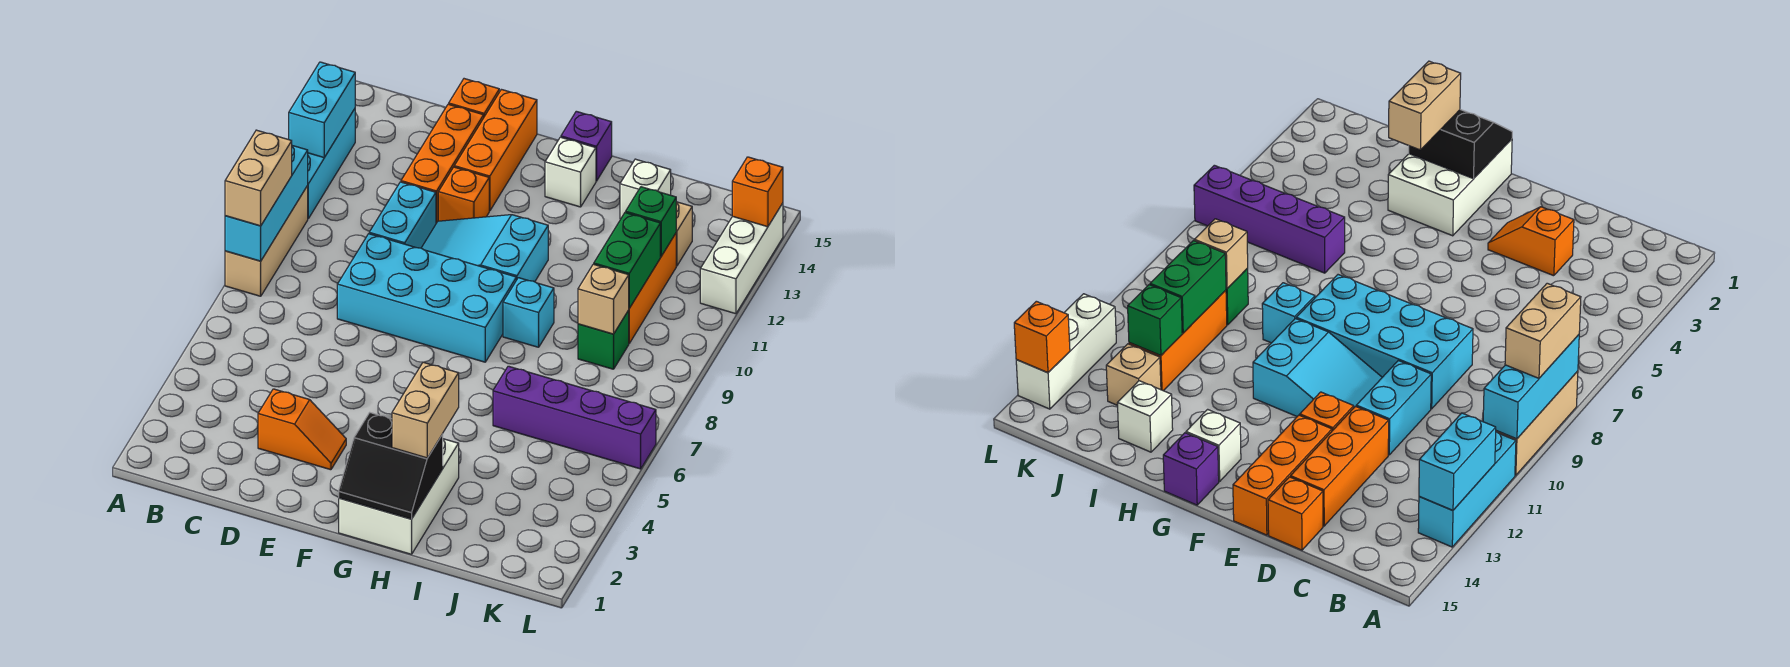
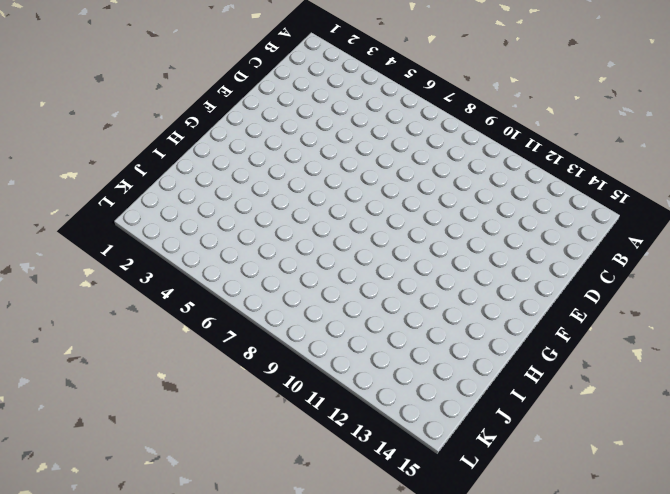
none -> tan 1x3 brick [225,186,308,296]
none -> cyan 1x3 brick [307,109,355,218]
none -> orange 1x2 slope [258,389,346,470]

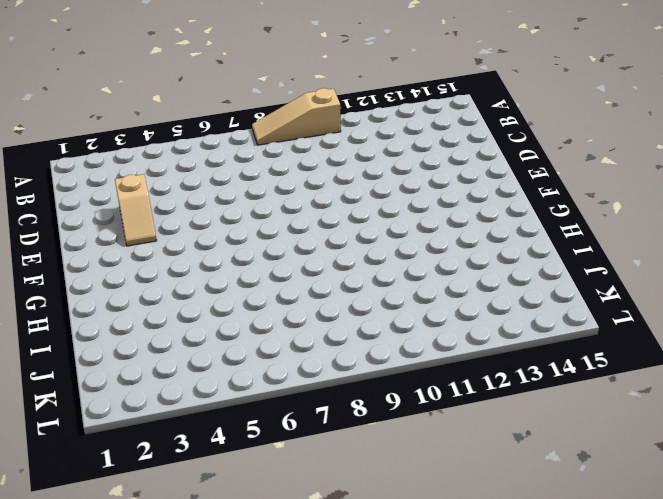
tan 1x3 slope [252,88,341,145] -> tan 1x3 brick [225,186,308,296]
tan 1x2 slope [115,174,157,246] -> orange 1x2 slope [258,389,346,470]
none -> cyan 1x3 brick [307,109,355,218]
none -> cyan 2x4 brick [337,234,516,362]
none -> cyan 1x2 brick [369,182,436,248]

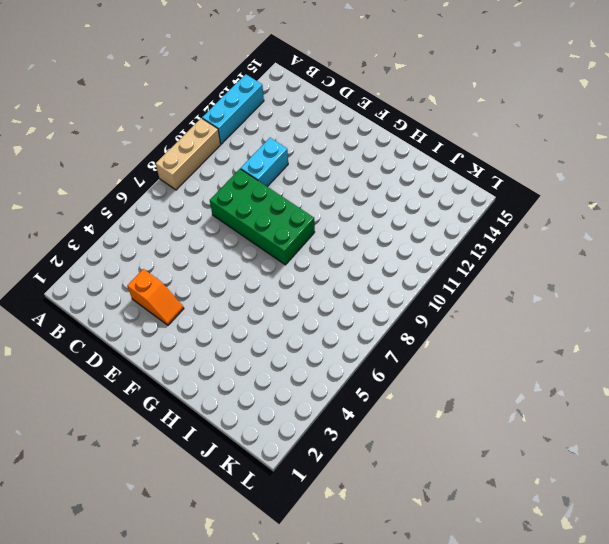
green 2x4 brick [210,169,315,265] -> cyan 2x4 brick [337,234,516,362]
none -> orange 1x3 brick [401,104,484,223]
none -> orange 1x1 brick [449,79,499,116]
none -> cyan 2x3 slope [422,215,548,282]

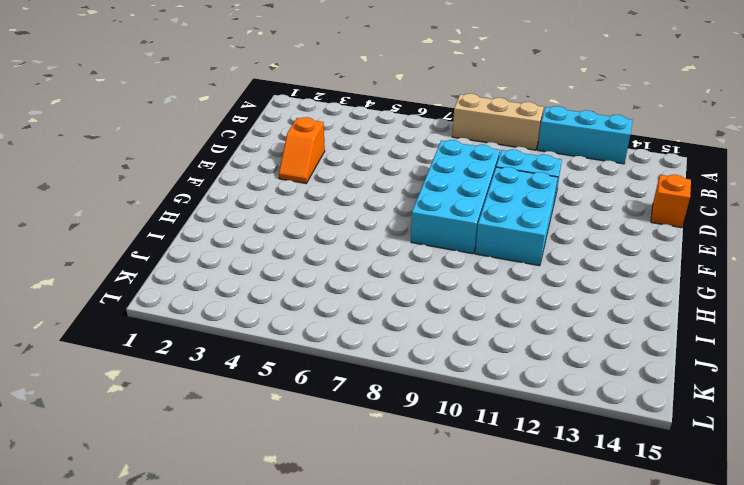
cyan 2x3 brick [475,167,558,266] -> cyan 2x3 slope [422,215,548,282]
none -> orange 1x3 brick [401,104,484,223]
none -> orange 1x1 brick [438,167,489,221]
none -> orange 1x3 brick [454,89,537,211]

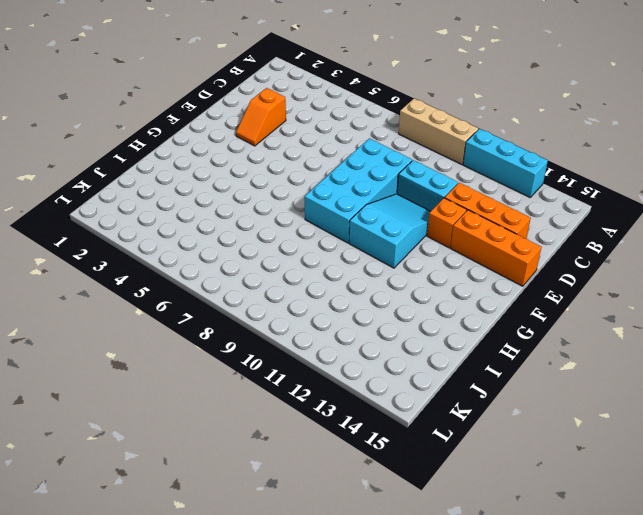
none -> orange 1x1 brick [449,79,499,116]
none -> white 2x3 brick [339,439,459,554]
none -> white 1x1 brick [545,137,596,207]

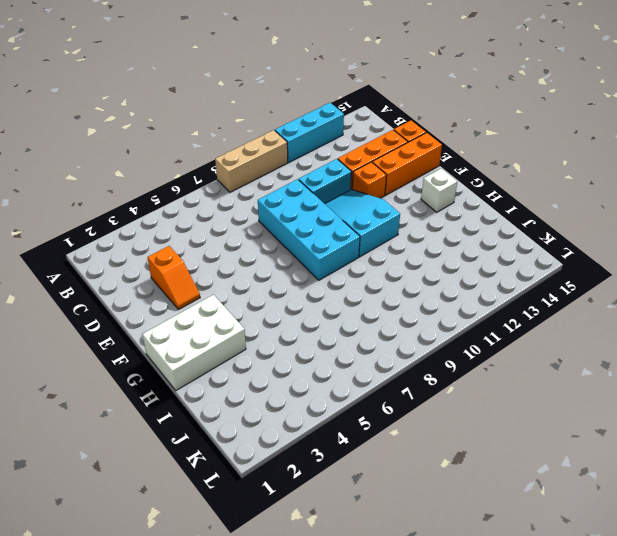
none -> purple 1x1 brick [561,111,612,181]
none -> cyan 1x1 brick [503,278,554,347]
none -> purple 1x4 brick [493,366,656,469]

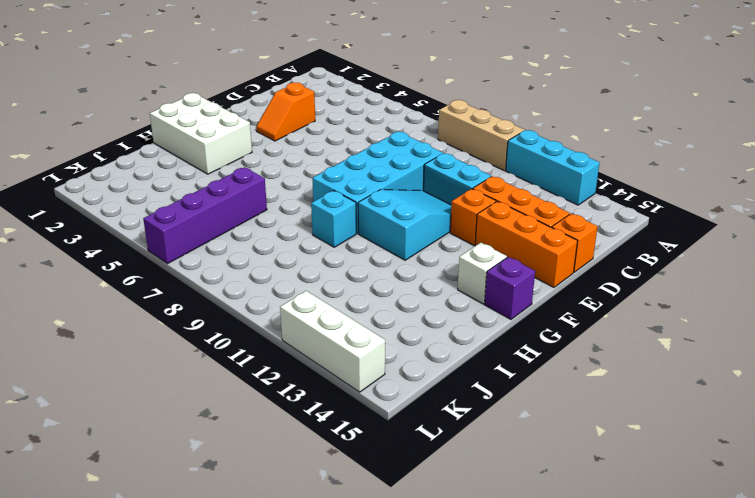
none -> white 1x1 brick [620,159,671,219]
none -> green 1x1 brick [578,310,629,369]
none -> orange 1x3 brick [629,234,676,343]

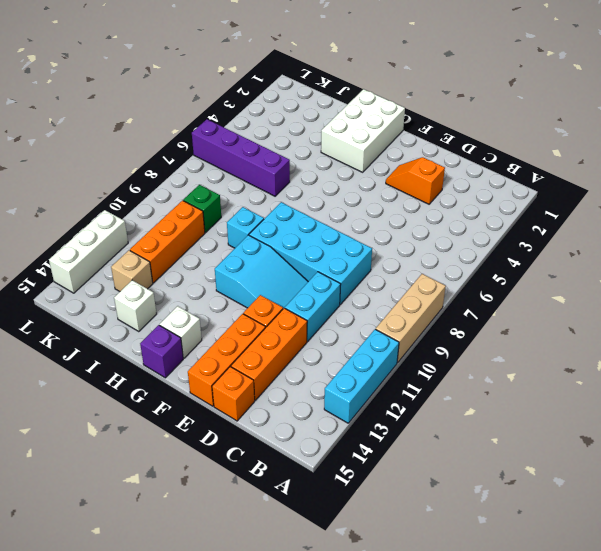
none -> cyan 1x3 brick [225,146,308,261]
none -> cyan 1x2 brick [289,62,355,158]
none -> black 2x2 slope [339,413,443,519]

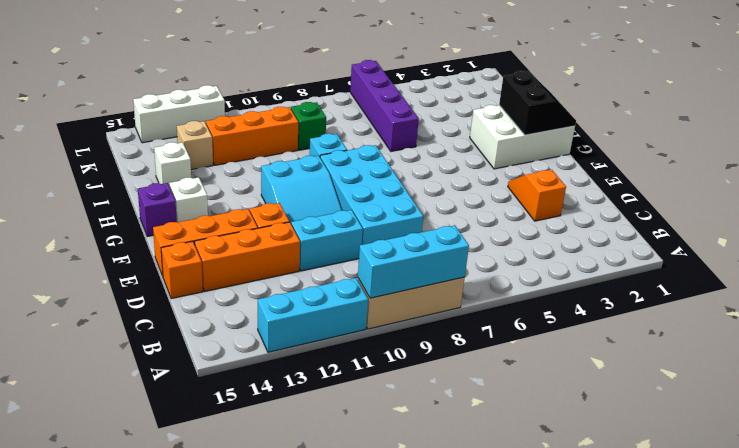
none -> cyan 1x2 brick [289,62,355,158]
none -> tan 1x1 brick [578,264,629,334]
none -> green 1x2 brick [594,213,660,308]

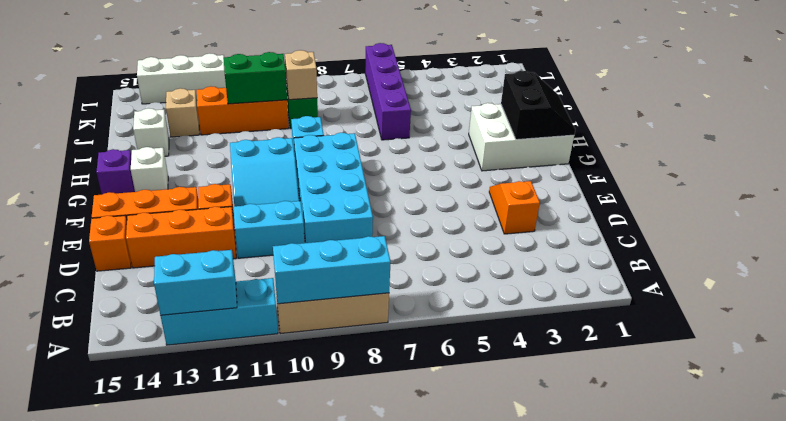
none -> green 1x1 brick [626,187,676,256]
none -> orange 1x1 brick [732,157,783,227]
none -> tan 1x2 brick [225,130,292,226]

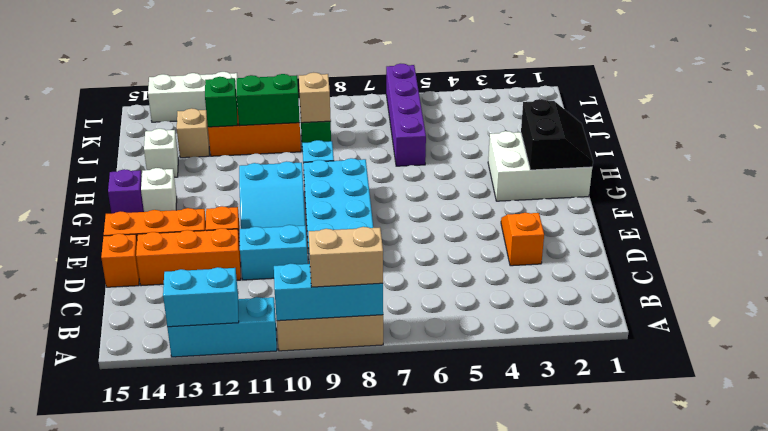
none -> orange 1x1 brick [732,157,783,227]
none -> tan 1x2 brick [392,362,459,458]

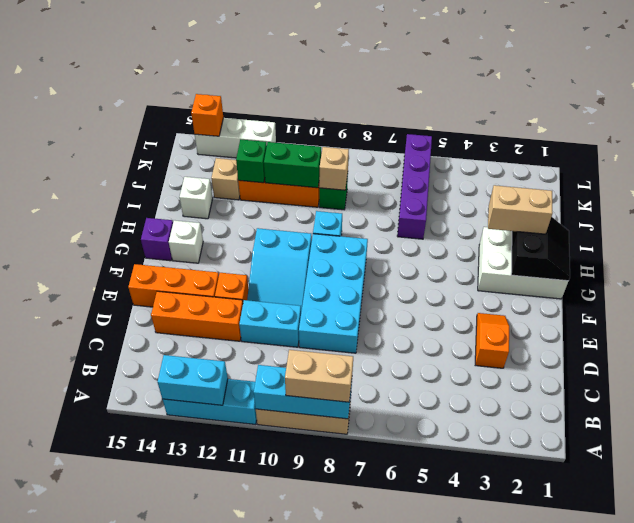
none -> orange 1x1 brick [449,79,499,116]

